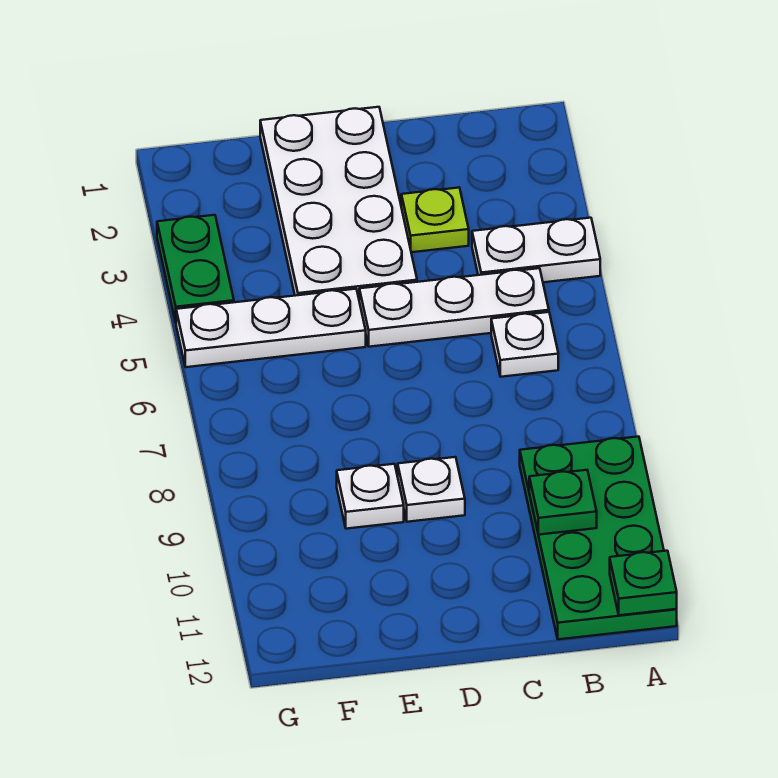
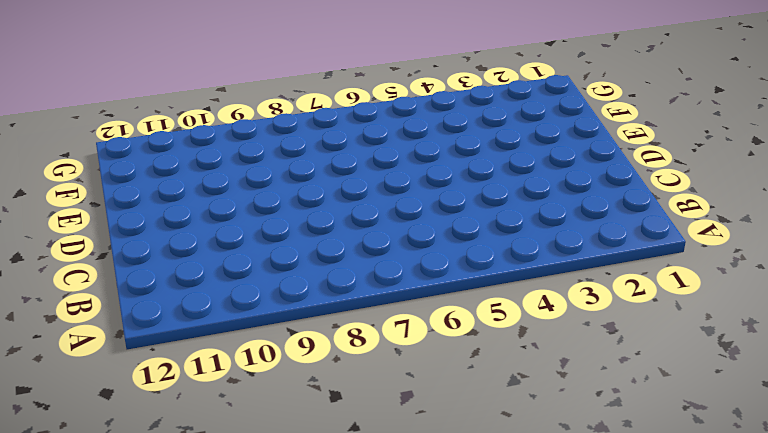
none -> white 1x2 plate [472,218,600,282]
none -> green 2x4 plate [520,437,677,639]
none -> white 1x3 plate [359,268,549,347]

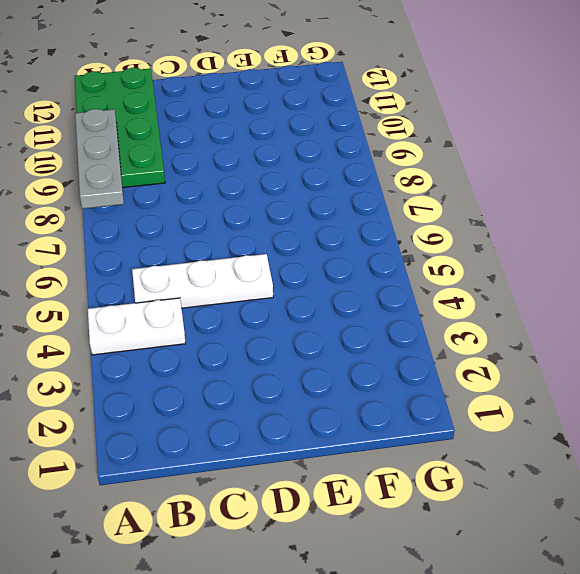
grey 1x3 plate [75,109,124,209] -> none
none -> white 1x1 plate [491,312,558,377]
none -> lime 1x1 plate [401,188,469,252]
none -> white 2x4 plate [260,107,417,298]

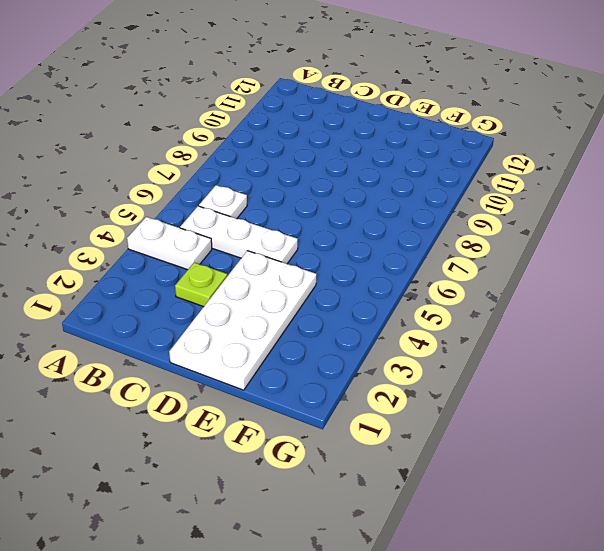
none -> green 2x4 plate [520,437,677,639]
none -> white 1x1 plate [398,457,465,522]
none -> white 1x3 plate [176,289,366,367]

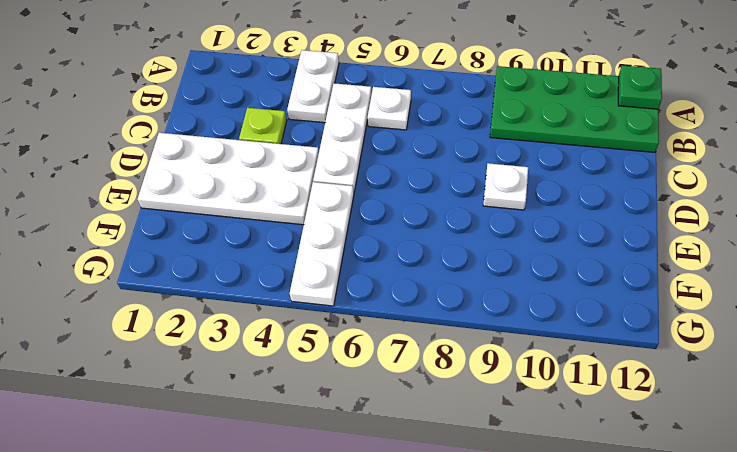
none -> white 1x1 plate [337,464,404,529]
none -> green 1x2 plate [157,215,234,322]
none -> green 1x1 plate [529,470,597,535]

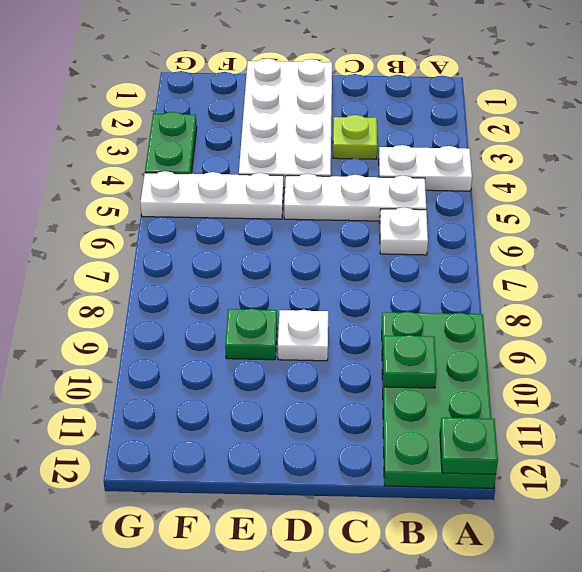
green 1x1 plate [225,309,277,360] -> white 1x1 plate [337,464,404,529]

